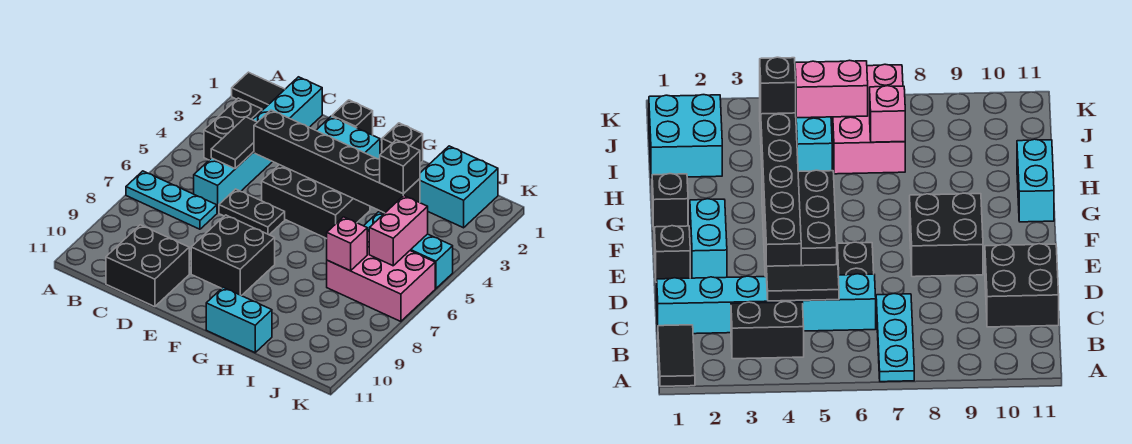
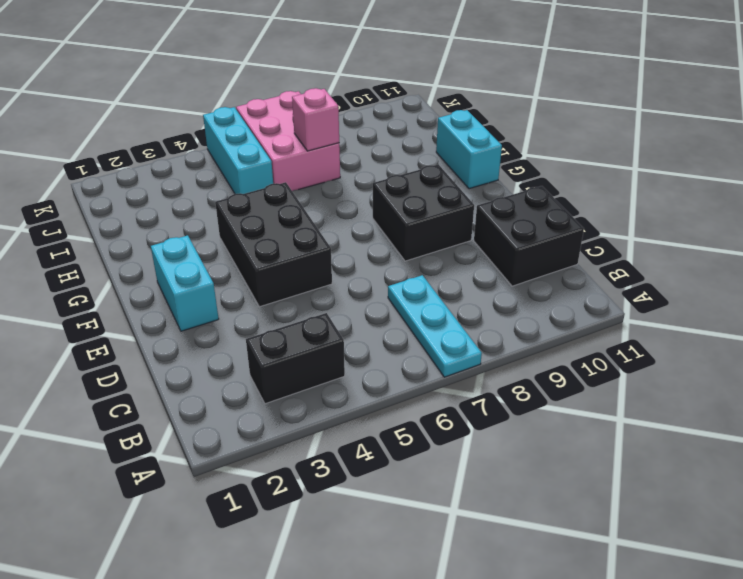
none -> black 1x2 tile [232,72,285,110]
none -> cyan 1x6 brick [194,77,322,213]
none -> black 1x2 plate [219,189,285,235]

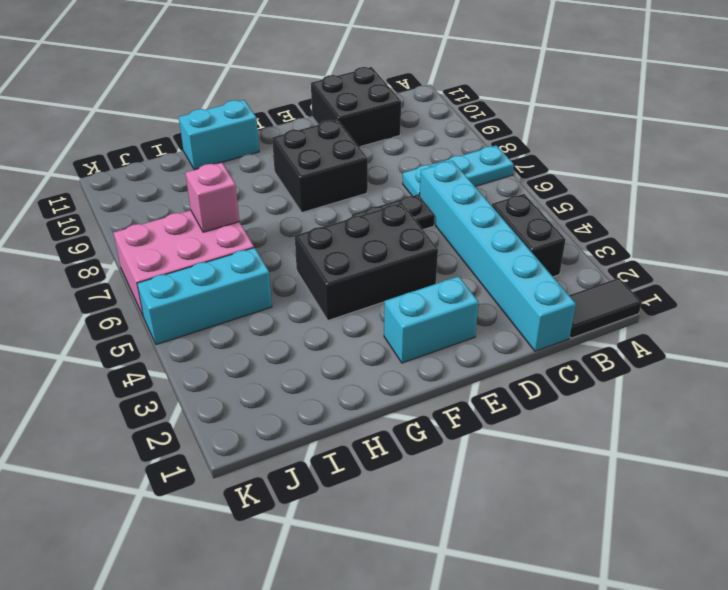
none -> black 1x1 brick [332,100,373,135]
none -> black 1x1 brick [382,123,423,163]
none -> cyan 2x2 brick [420,146,498,228]

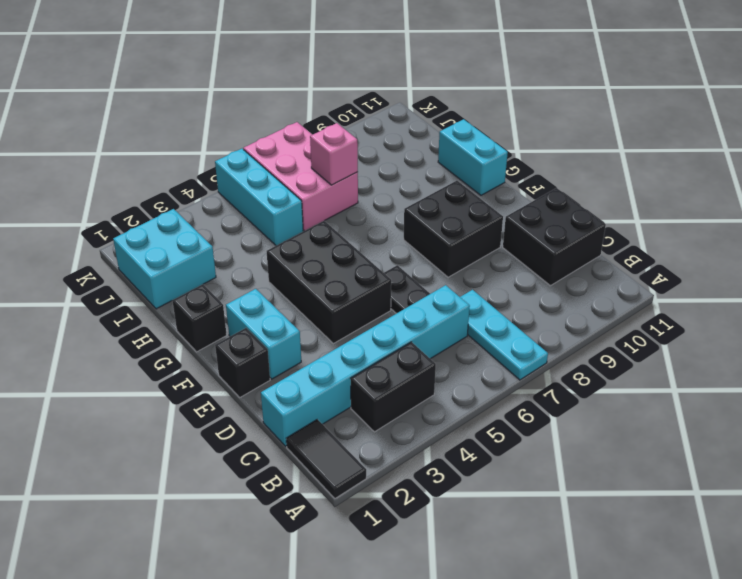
none -> black 1x2 tile [211,117,257,169]
none -> black 1x6 brick [254,110,420,213]
none -> pink 1x2 brick [369,196,428,266]

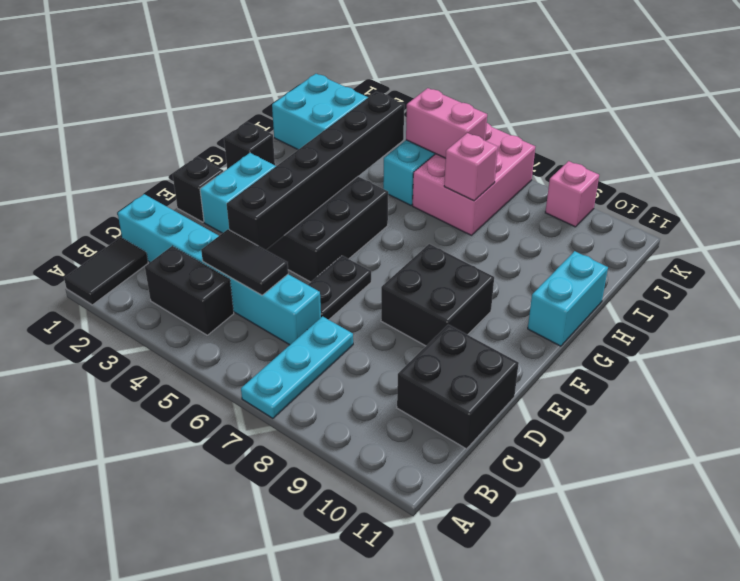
pink 1x1 brick [545,161,599,227] -> none
none -> black 1x1 brick [380,140,420,194]

